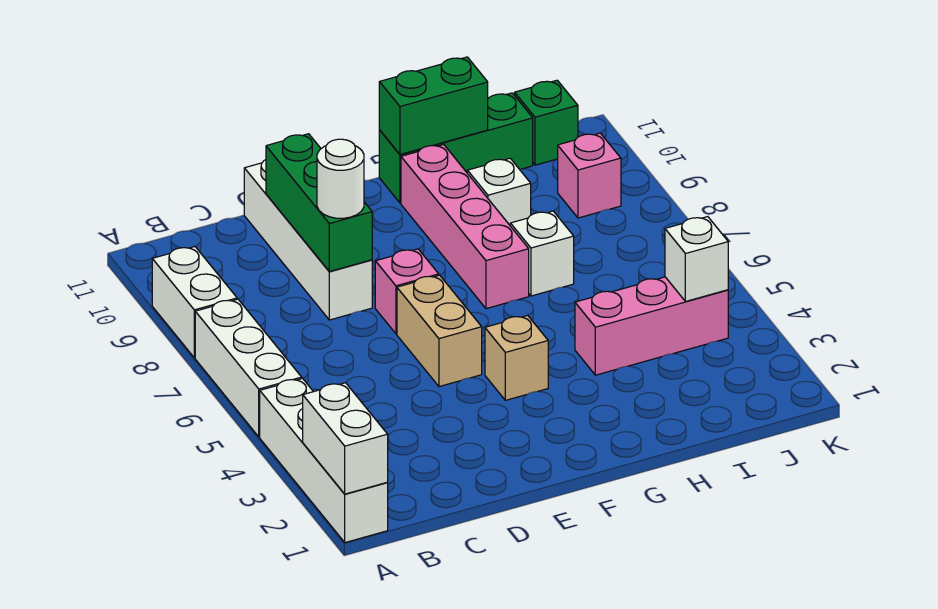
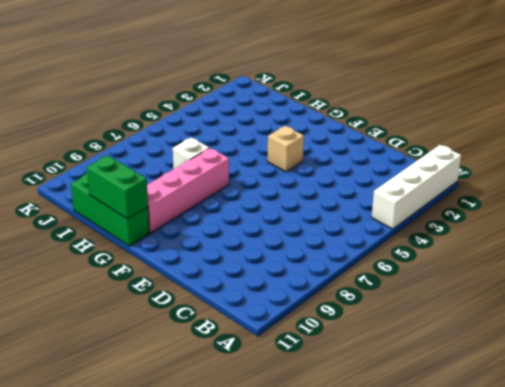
none -> white 1x3 brick [195,299,302,437]
none -> white 1x2 brick [152,247,237,358]
none -> white 1x4 brick [244,160,372,320]

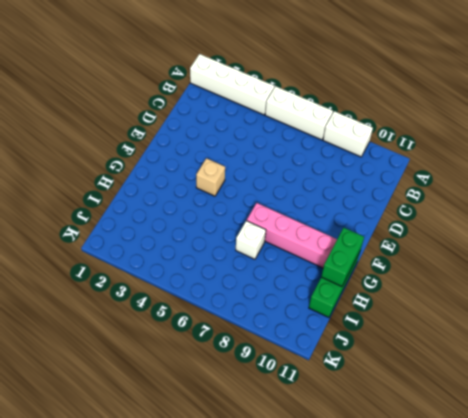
none -> white 1x4 brick [244,160,372,320]
none -> tan 1x2 brick [397,275,482,387]
none -> pink 1x1 brick [375,249,439,334]

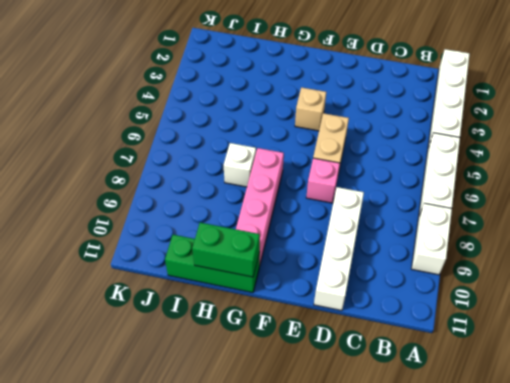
none -> pink 1x3 brick [575,277,728,375]
none -> white 1x1 brick [467,158,531,225]
none -> pink 1x1 brick [558,133,621,218]

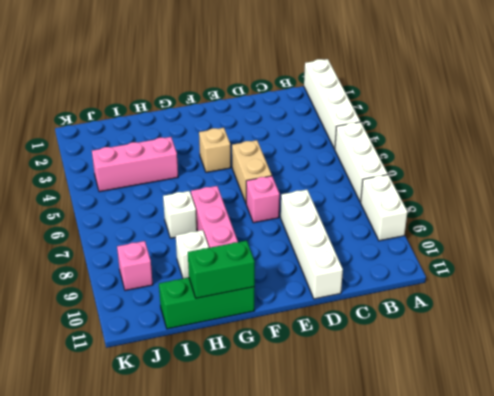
none -> green 1x1 brick [515,80,578,165]
none -> white 1x2 brick [303,383,388,494]
none -> green 1x3 brick [266,134,372,272]

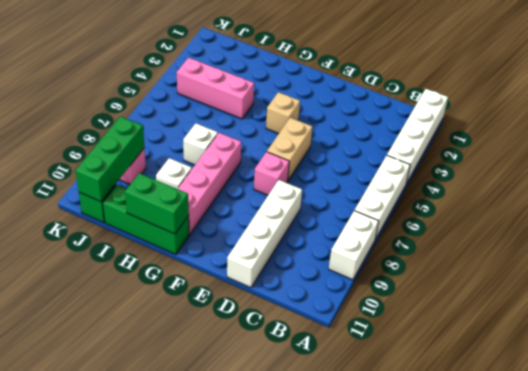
green 1x3 brick [76,116,144,202] -> green 1x3 brick moved to [266,134,372,272]
none -> white 1x2 brick [303,383,388,494]
none -> white 1x1 brick [665,217,728,302]
none -> white 1x1 round brick [317,139,364,218]

